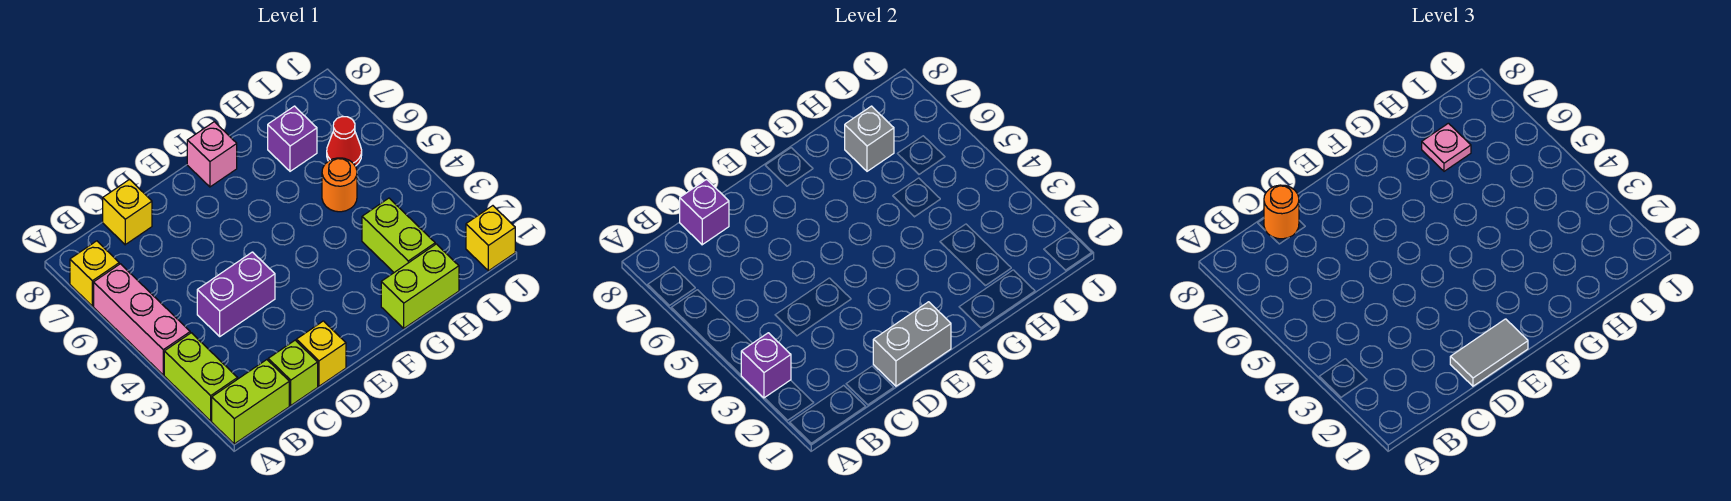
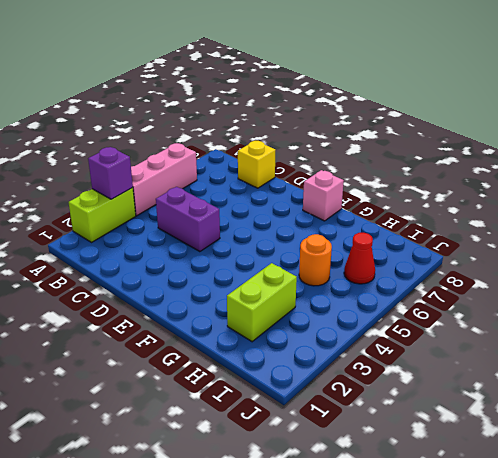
none -> lime 1x2 brick [212,360,289,444]
none -> yellow 1x1 brick [70,241,119,306]
none -> lime 1x1 brick [268,340,318,405]

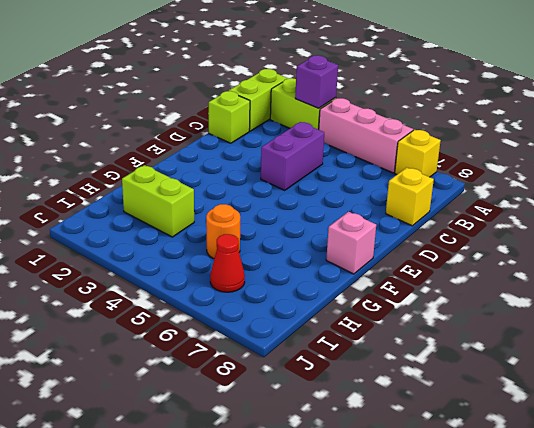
none -> yellow 1x1 brick [296,321,346,386]
none -> lime 1x2 brick [381,244,459,328]
none -> purple 1x1 brick [268,106,317,171]

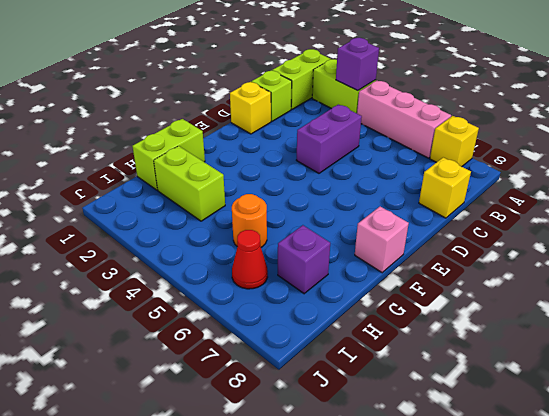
none -> yellow 1x1 brick [466,206,515,271]
none -> purple 1x1 brick [680,180,729,245]
none -> grey 1x2 brick [873,302,951,386]

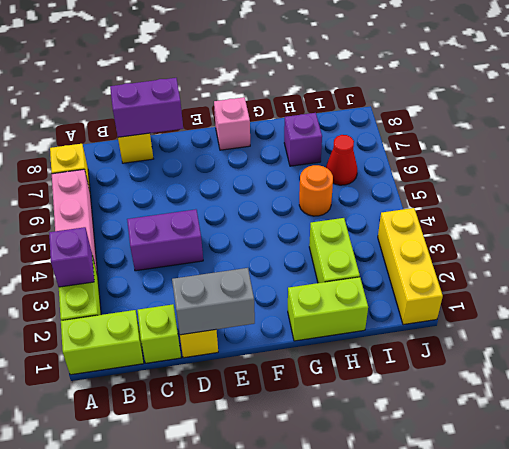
purple 1x2 brick [110,78,183,137] -> purple 1x1 brick [680,180,729,245]
yellow 1x3 brick [378,208,443,325] -> yellow 1x1 brick [466,206,515,271]
none -> grey 1x1 brick [845,106,894,171]
none -> orange 1x1 round brick [1264,185,1299,239]
none -> grey 1x2 tile [1450,319,1528,386]

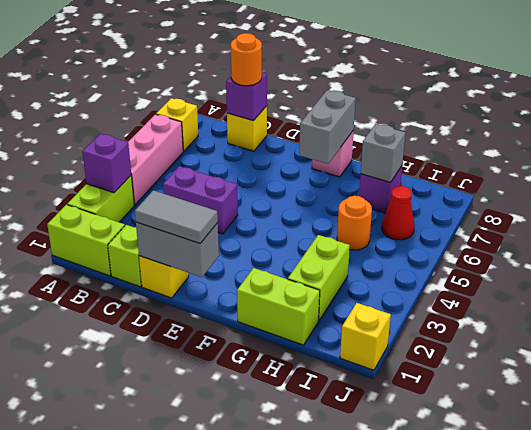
grey 1x2 brick [299,90,356,164] -> none
none -> pink 1x1 plate [1422,123,1471,171]

